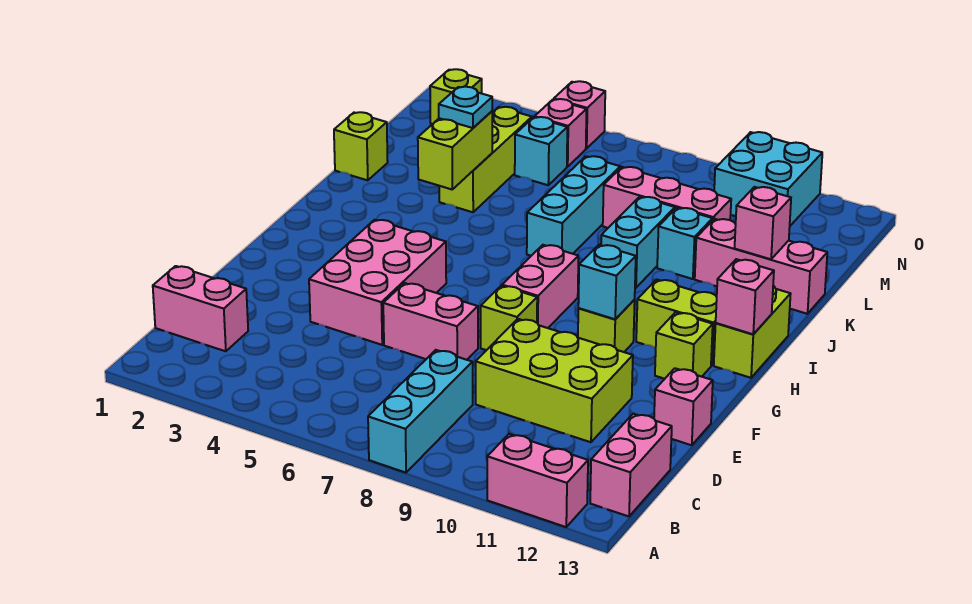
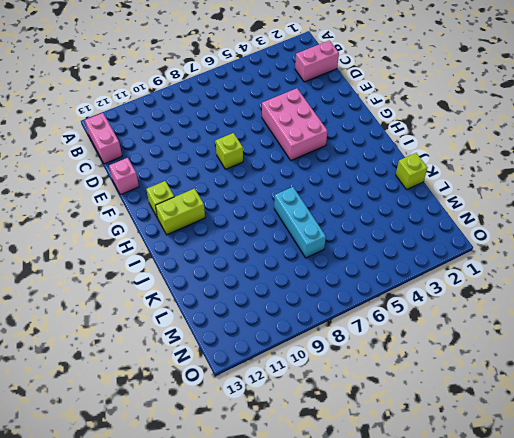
none -> cyan 1x3 brick [368,350,473,473]
none -> pink 1x2 brick [487,434,588,527]
none -> lime 2x3 brick [476,319,633,442]
none -> pink 1x2 brick [383,283,478,360]

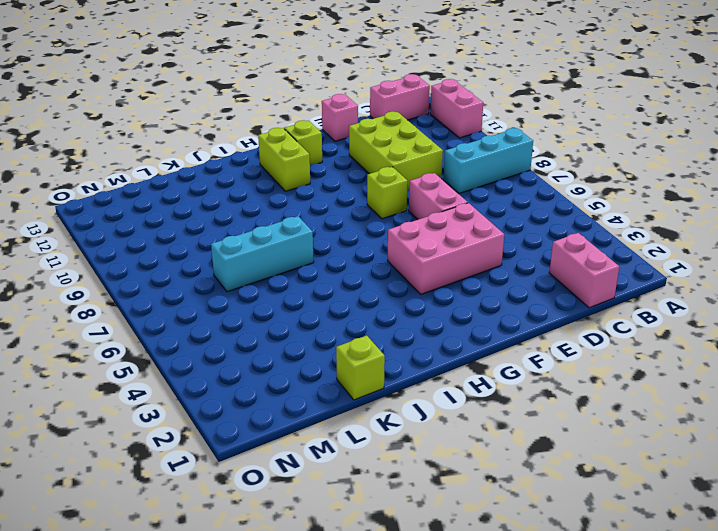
none -> pink 1x2 brick [502,245,578,328]
none -> lime 1x1 brick [578,300,635,352]
none -> lime 1x2 brick [714,286,791,378]
none -> cyan 1x2 brick [601,197,675,288]

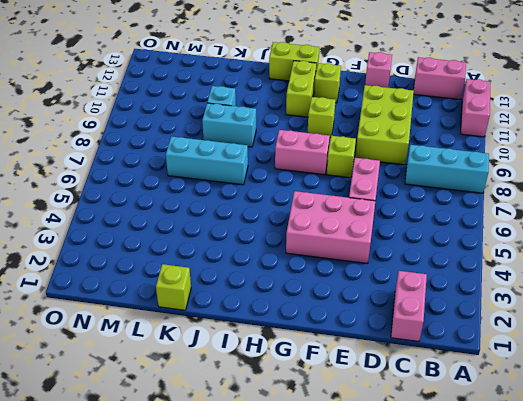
none -> lime 1x3 brick [439,107,532,212]
none -> pink 1x3 brick [695,219,827,314]
none -> pink 1x3 brick [603,167,731,228]
none -> cyan 1x1 brick [515,117,567,185]

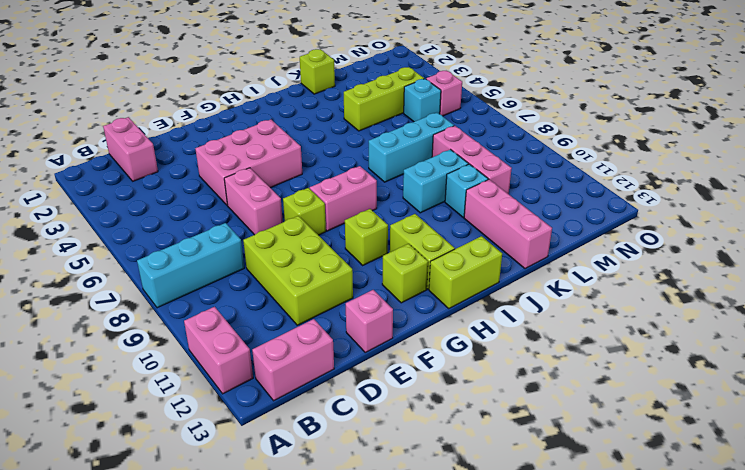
none -> lime 1x1 brick [430,69,482,125]
none -> cyan 2x2 brick [714,132,822,226]
none -> pink 1x1 brick [554,81,605,149]
none -> cyan 1x1 brick [578,245,636,319]

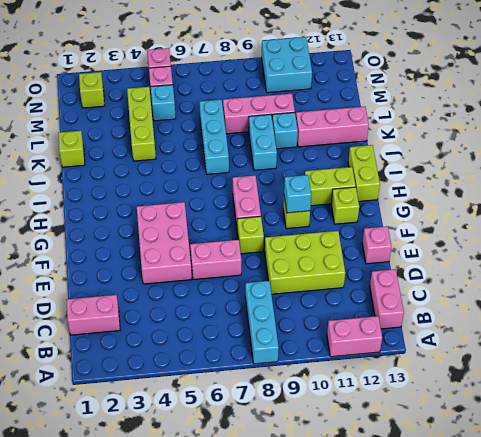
none -> pink 1x1 brick [716,259,774,334]
none -> lime 1x2 brick [418,111,492,189]
none -> pink 1x1 brick [735,187,791,259]
none -> cyan 1x1 plate [439,87,492,128]

